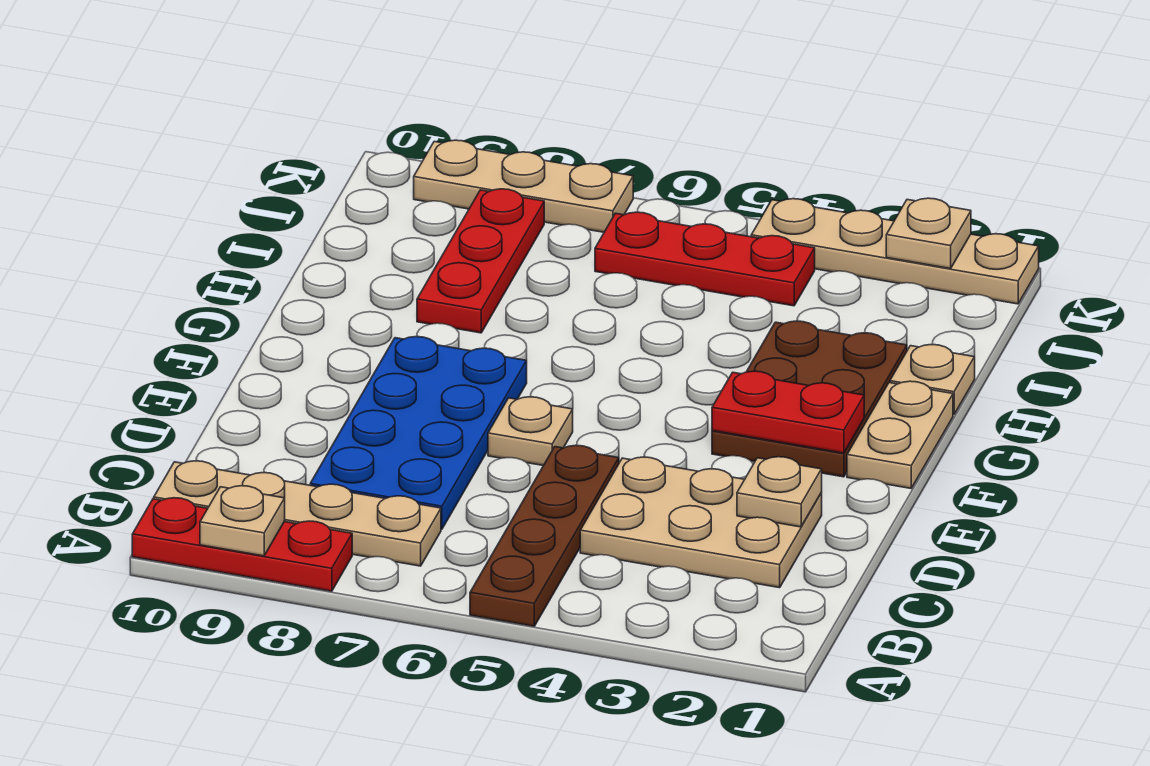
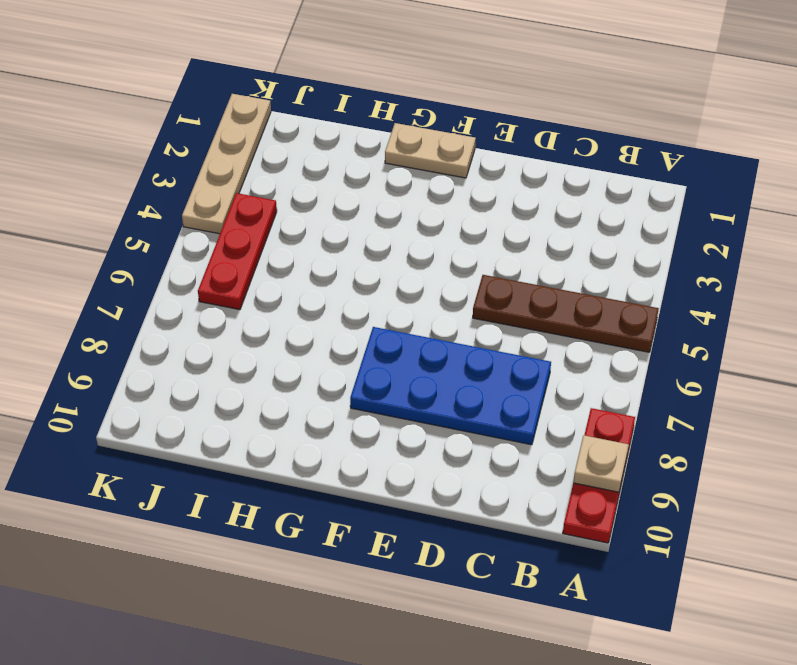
none -> tan 1x4 plate [154,461,441,566]
none -> tan 2x3 plate [580,457,822,588]
none -> tan 1x1 plate [488,397,573,466]

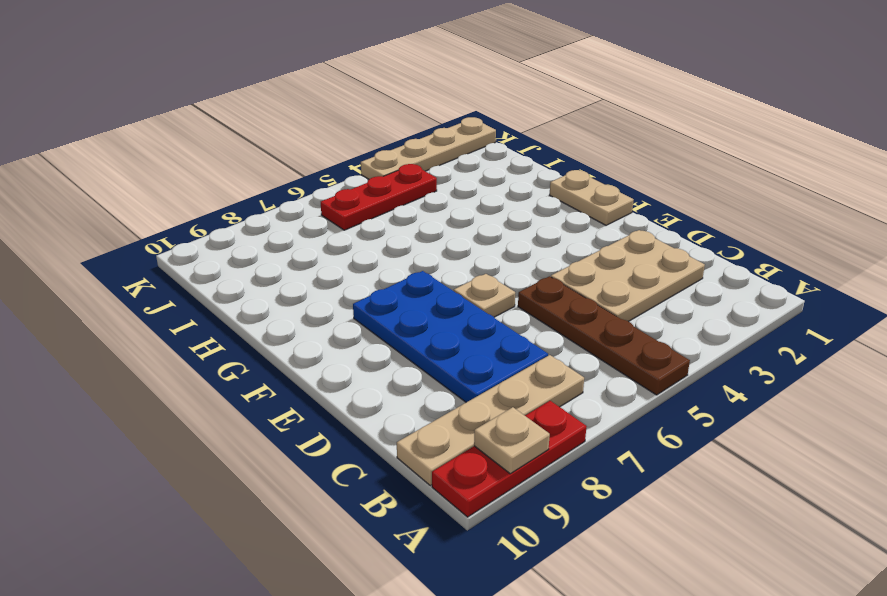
none -> brown 2x3 plate [712,321,907,477]
none -> tan 1x1 plate [890,345,975,415]
none -> red 1x3 plate [417,189,544,333]

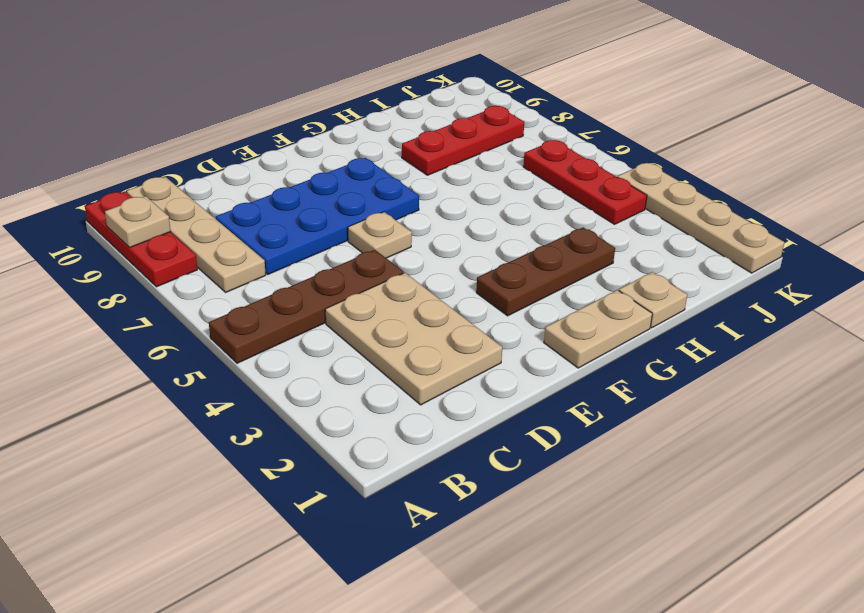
brown 1x3 plate [476,227,615,316] -> brown 2x3 plate [712,321,907,477]
none -> tan 1x3 plate [414,140,633,232]
none -> tan 1x1 plate [737,457,822,527]
none -> red 1x2 plate [712,371,864,453]

